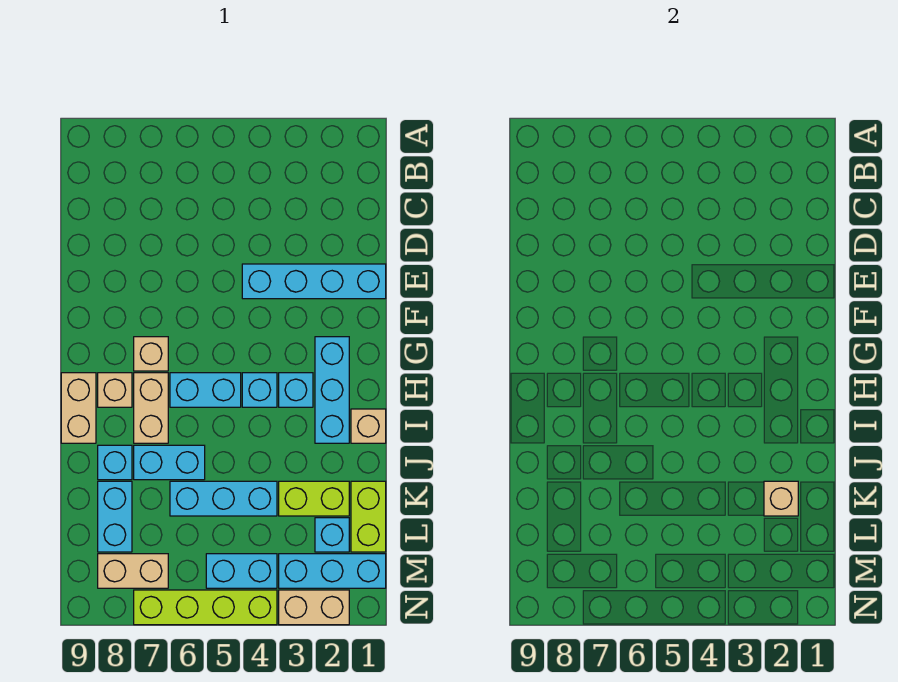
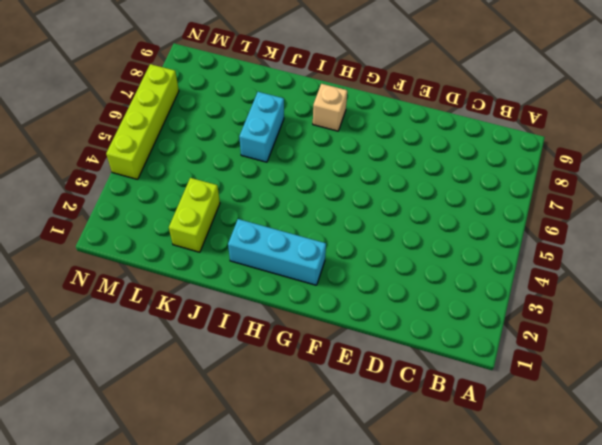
none -> cyan 1x4 brick [242,264,386,299]
none -> tan 1x1 brick [134,337,168,371]
none -> cyan 1x1 brick [279,373,313,407]

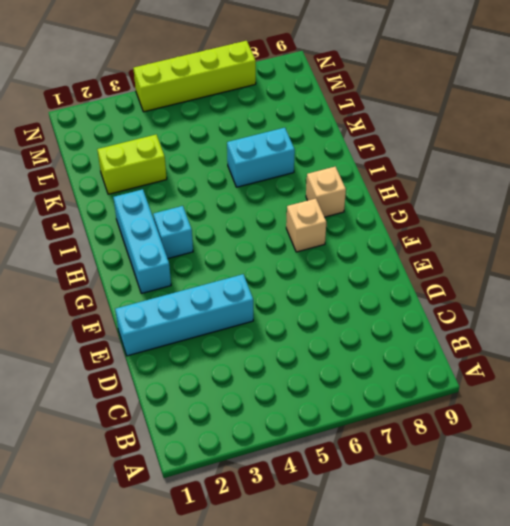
none -> cyan 1x1 brick [242,373,277,407]
none -> cyan 1x2 brick [170,373,241,407]
none -> tan 1x2 brick [134,373,168,443]

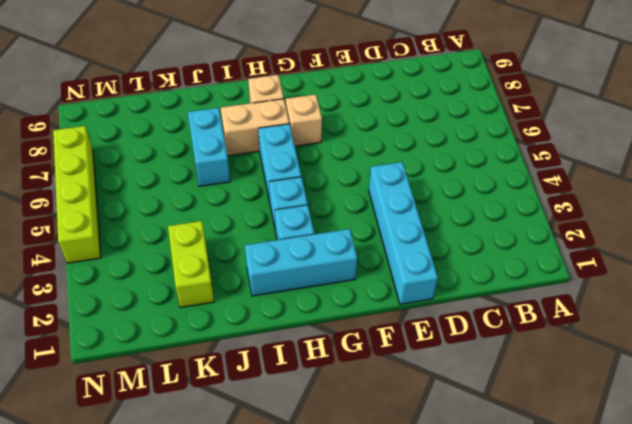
none -> tan 1x2 brick [61,373,96,443]
none -> tan 1x1 brick [351,409,386,443]
none -> cyan 1x1 brick [98,445,132,480]

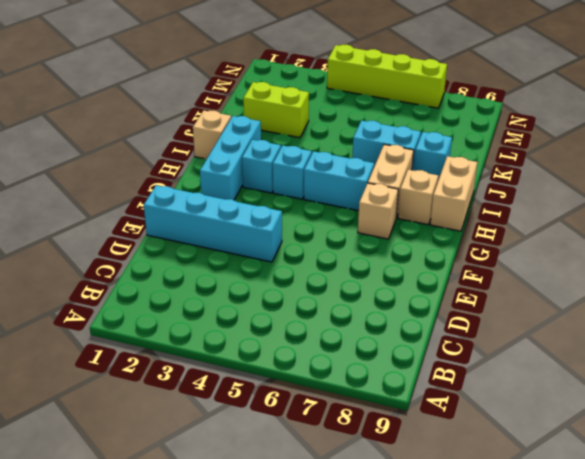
none -> lime 1x2 brick [351,481,386,552]
none -> cyan 1x3 brick [170,481,277,516]
none -> cyan 1x2 brick [98,481,132,552]

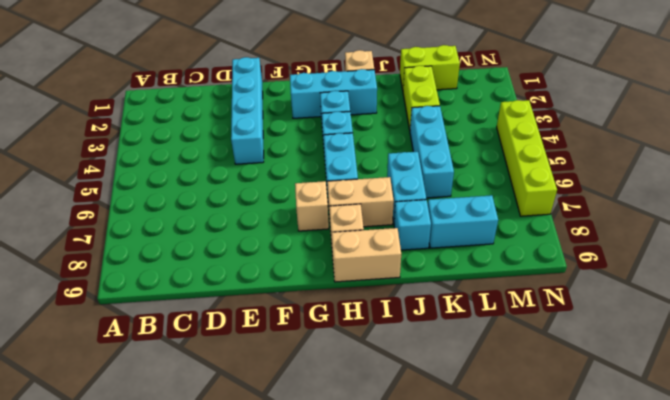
none -> cyan 1x1 brick [315,518,349,552]
none -> cyan 1x3 brick [279,554,386,588]
none -> cyan 1x2 brick [206,554,277,588]

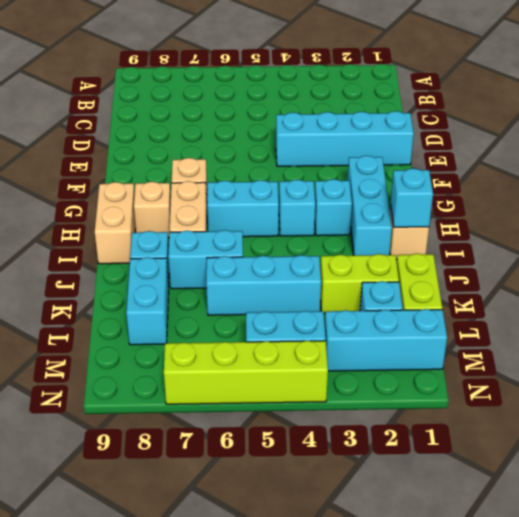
cyan 1x1 brick [391,168,433,227] -> none
none -> tan 1x2 brick [98,554,168,588]
none -> tan 1x2 brick [279,590,349,625]
none -> tan 1x1 brick [764,481,798,516]

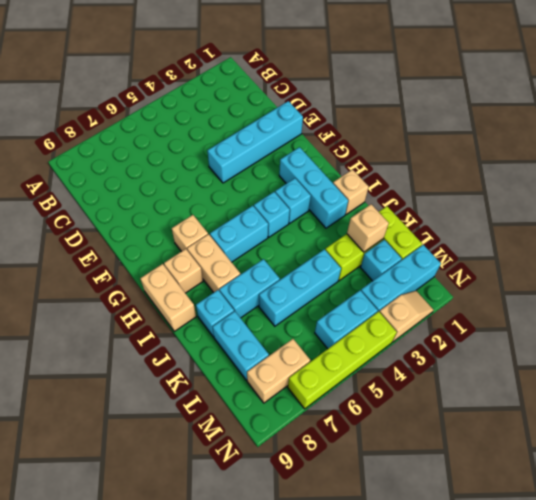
tan 1x2 slope [379,291,433,342] -> tan 1x2 brick [279,590,349,625]

